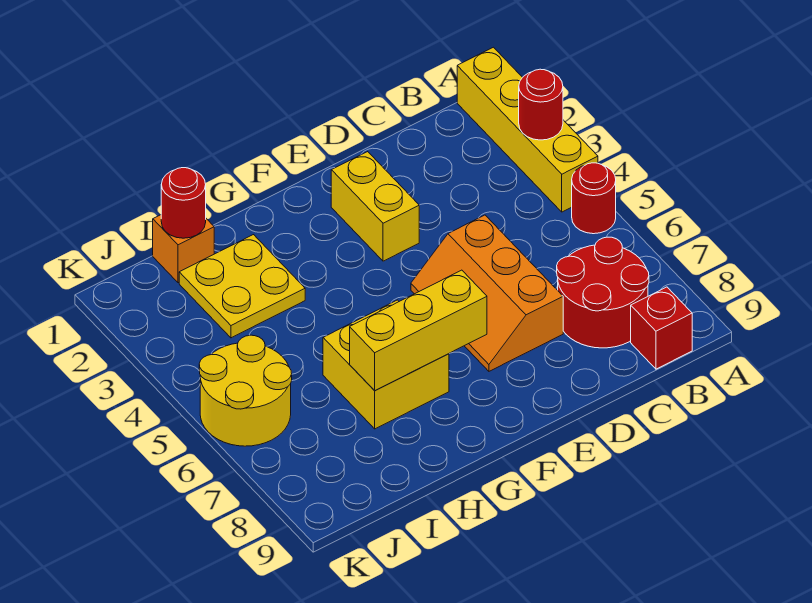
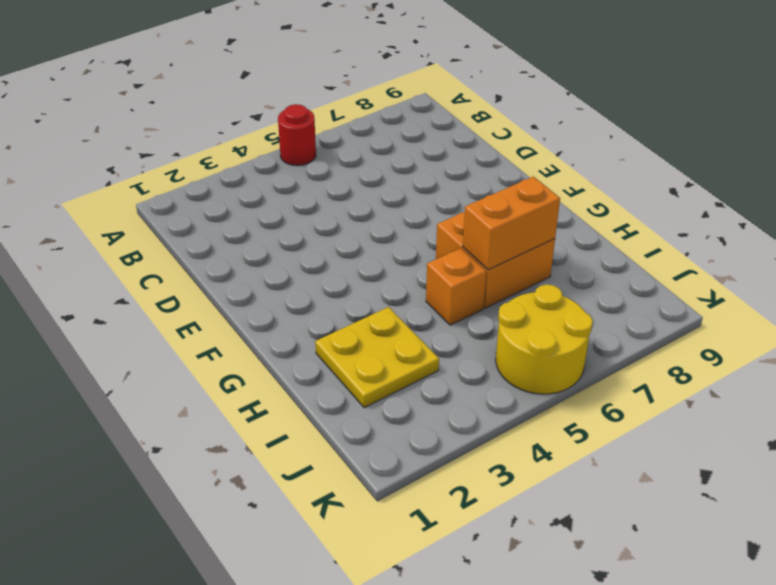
orange 2x2 brick [436,212,555,308] -> yellow 2x2 brick [323,300,449,429]
orange 1x1 brick [426,248,486,325] -> orange 1x1 brick moved to [153,215,214,283]
orange 1x2 brick [463,177,560,270] -> yellow 1x3 brick [350,270,487,391]
none -> yellow 1x4 brick [457,47,598,212]
none -> red 2x2 round brick [557,237,649,348]
none -> red 1x1 brick [631,287,692,369]

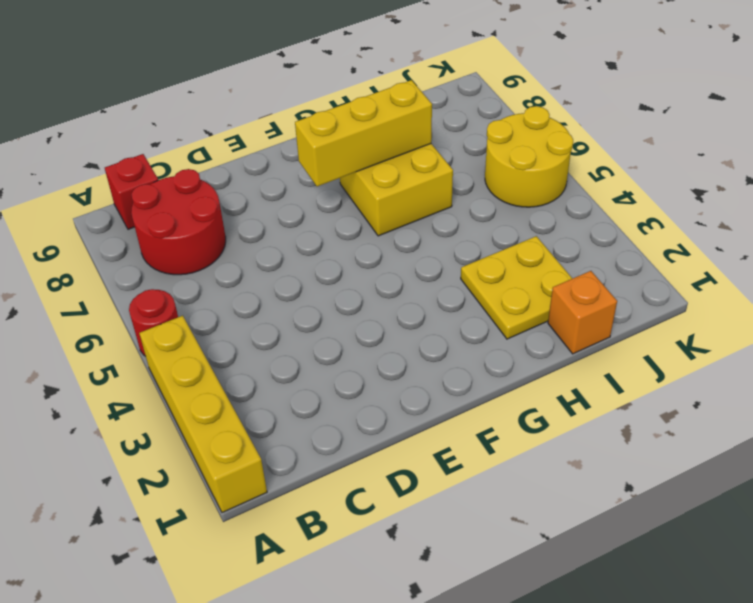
none -> orange 2x3 slope [411,215,563,371]
none -> yellow 1x2 brick [331,152,419,261]
none -> red 1x1 round brick [519,69,563,140]

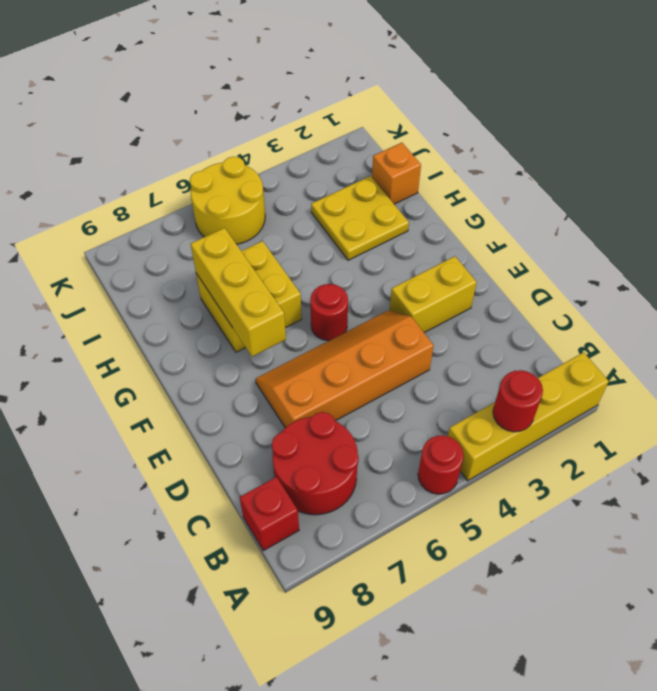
orange 2x4 slope [255,311,434,428] -> orange 2x3 slope [411,215,563,371]
red 1x1 round brick [310,284,348,341] -> red 1x1 round brick moved to [161,168,206,238]

